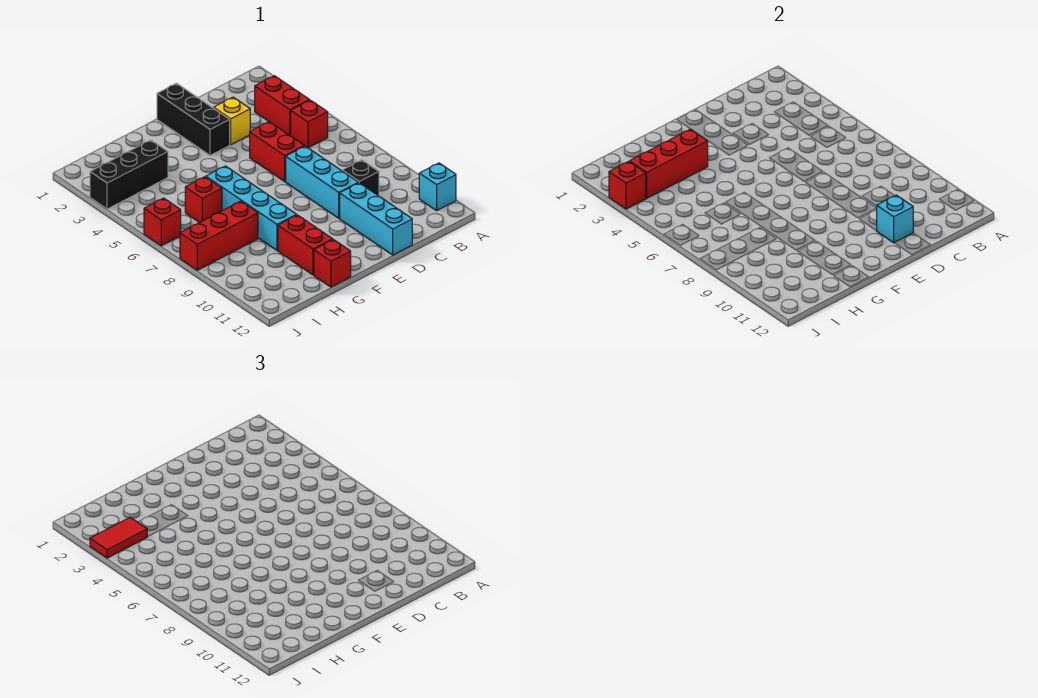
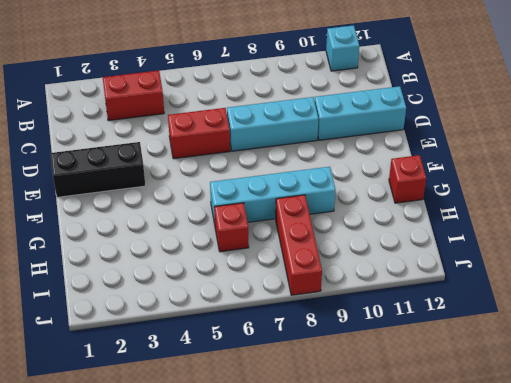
none -> red 1x1 brick [291,100,328,148]
none -> black 1x1 brick [342,160,379,196]
none -> yellow 1x1 brick [214,97,250,145]

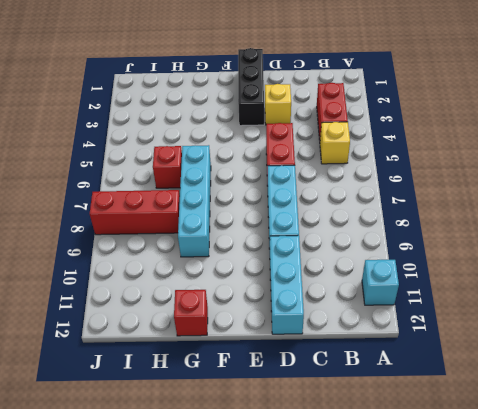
yellow 1x1 brick [320,122,350,164] -> red 1x1 brick [291,100,328,148]
none -> black 1x1 brick [342,160,379,196]
none -> red 1x2 brick [278,215,333,275]
none -> black 1x3 brick [90,140,168,209]

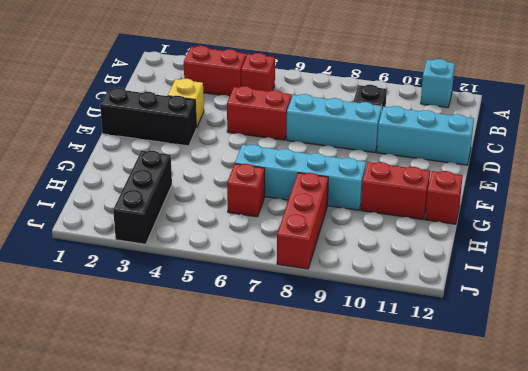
none -> red 1x1 brick [144,198,181,246]
none -> cyan 1x1 brick [877,195,913,243]
none -> red 1x3 brick [630,129,708,198]

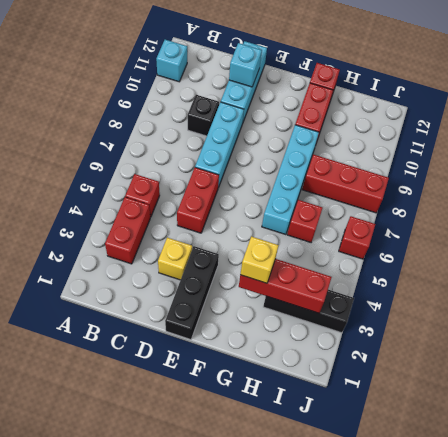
yellow 1x1 brick [240,236,279,283] -> none
none -> red 1x1 brick [609,161,646,209]
none -> red 1x2 tile [90,517,147,558]

